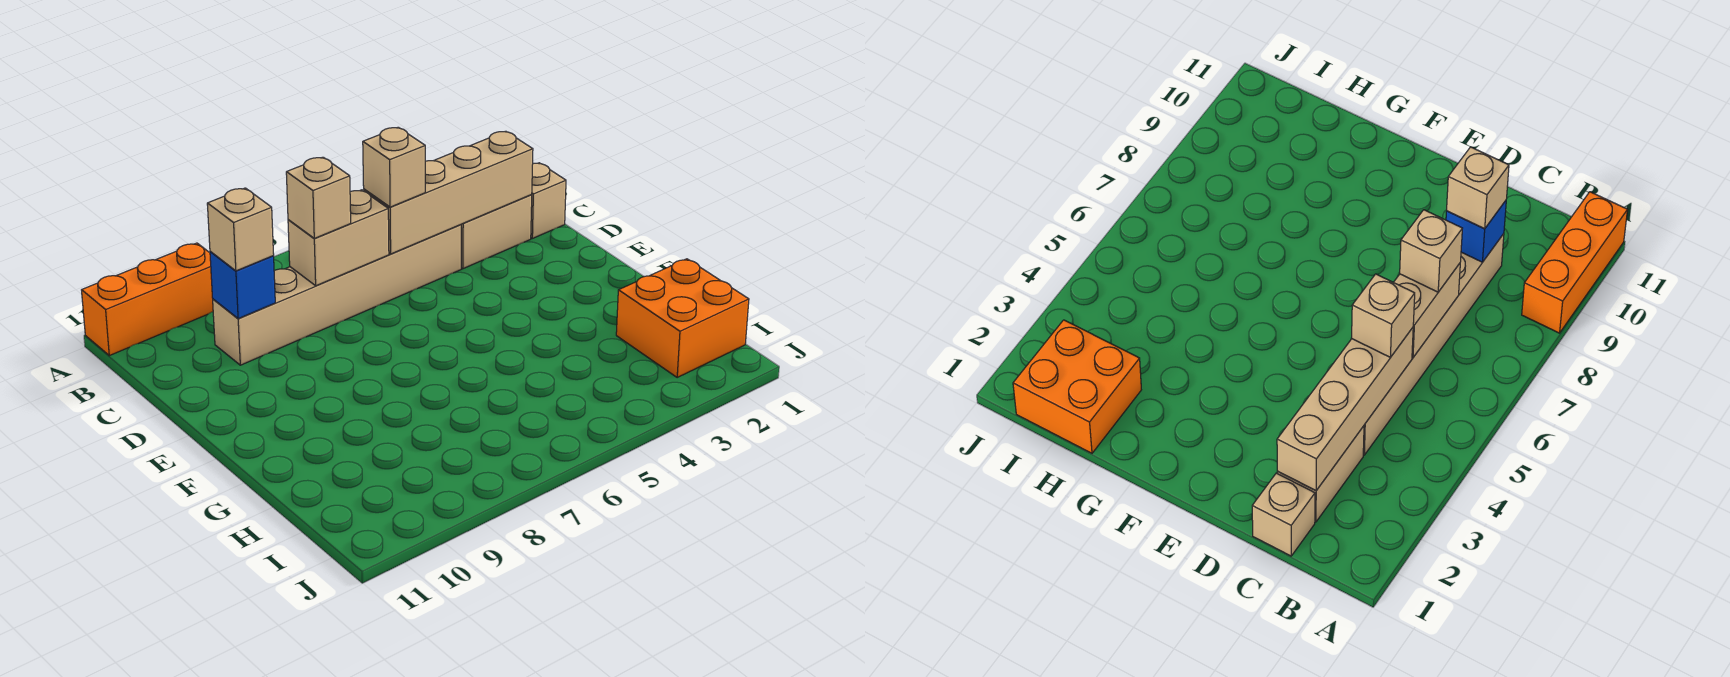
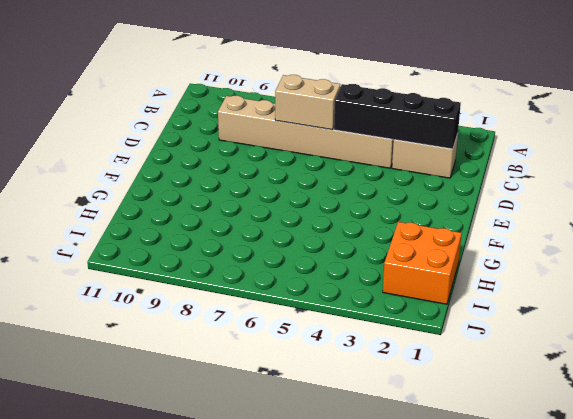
black 1x4 brick [334,84,461,149] -> tan 1x4 brick [364,131,533,254]
none -> orange 1x3 brick [82,243,213,356]
none -> tan 1x1 brick [531,163,566,238]

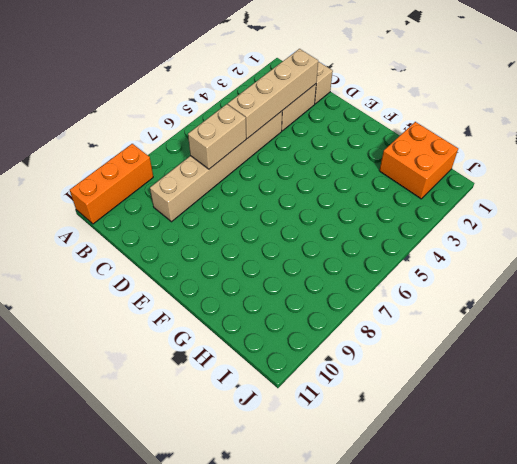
none -> blue 1x1 brick [210,251,275,319]
none -> tan 1x1 brick [363,127,425,207]

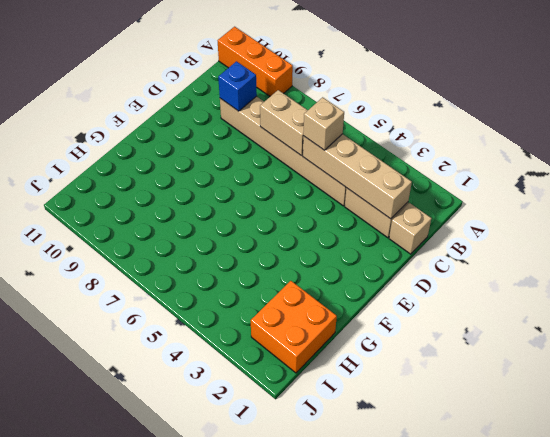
none -> tan 1x1 brick [286,157,351,238]
none -> tan 1x1 brick [207,188,274,271]

